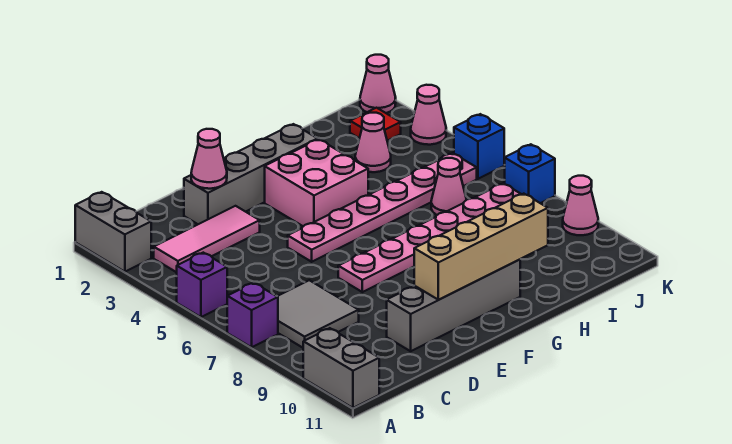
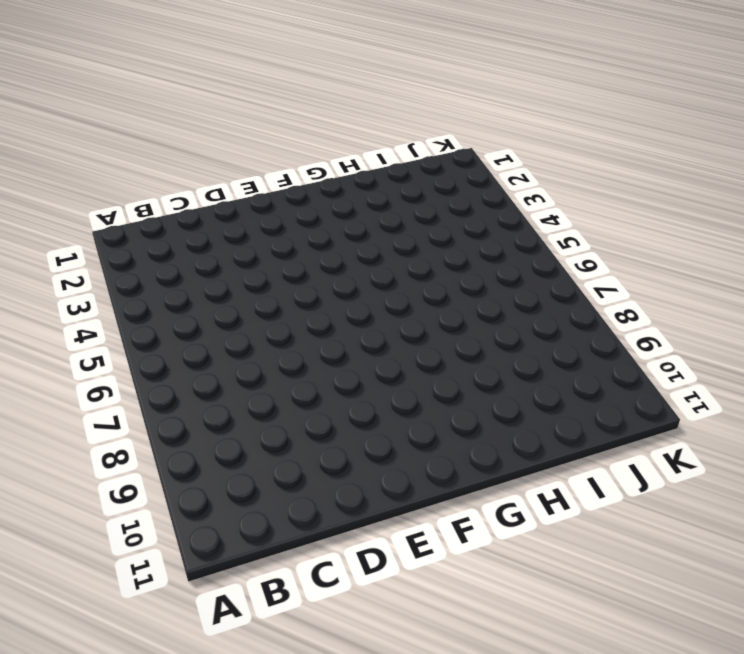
none -> grey 1x2 brick [75,192,151,272]
none -> purple 1x1 brick [177,253,227,317]
none -> purple 1x1 brick [227,283,278,347]

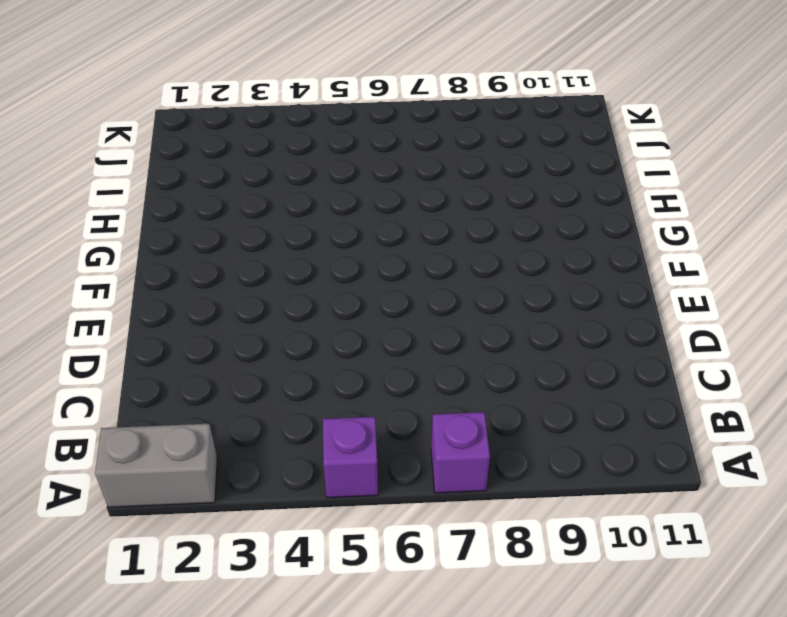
none -> grey 1x2 brick [303,328,379,408]
none -> pink 1x3 tile [154,206,260,272]
none -> grey 2x2 tile [277,280,359,348]

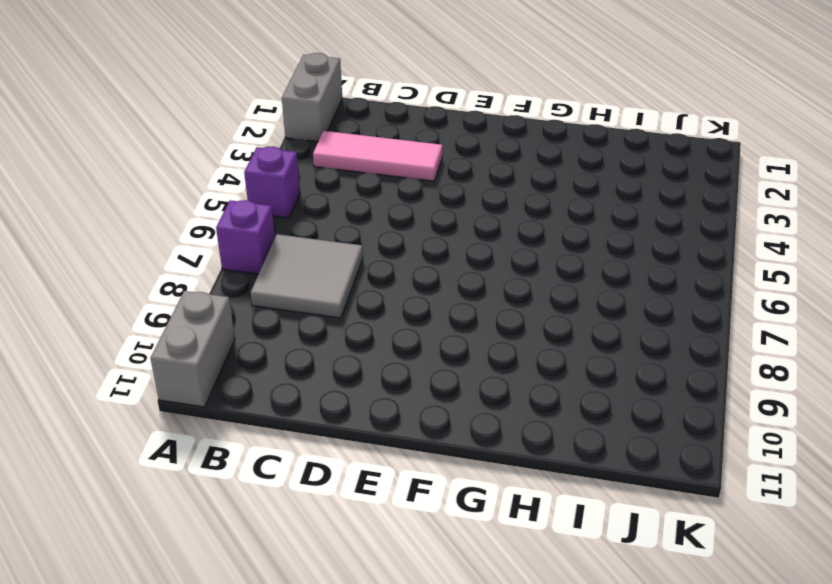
none -> grey 1x4 brick [184,124,318,224]
none -> grey 1x4 brick [387,260,520,351]
none -> pink 1x6 plate [288,153,477,262]

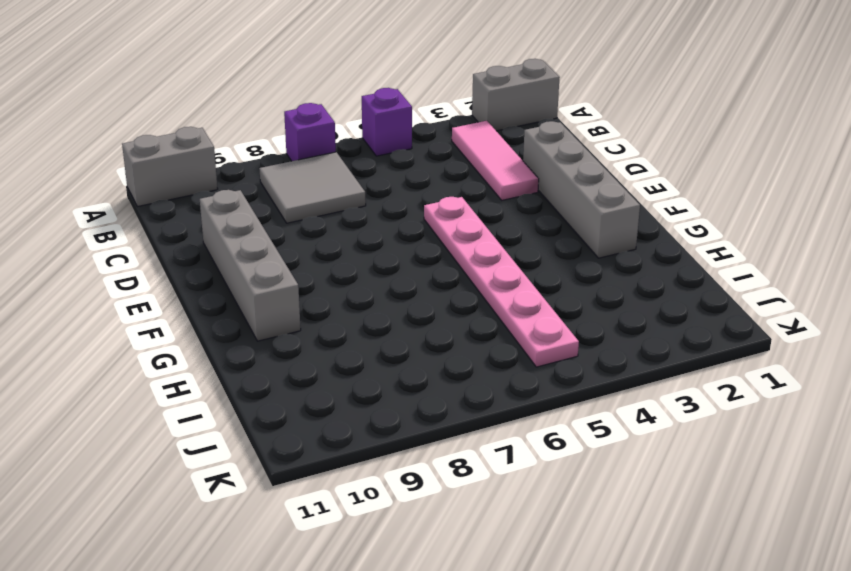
none -> pink 1x6 plate [338,183,522,292]
none -> pink 2x2 brick [265,139,368,226]
none -> pink 1x1 cone [355,113,391,172]

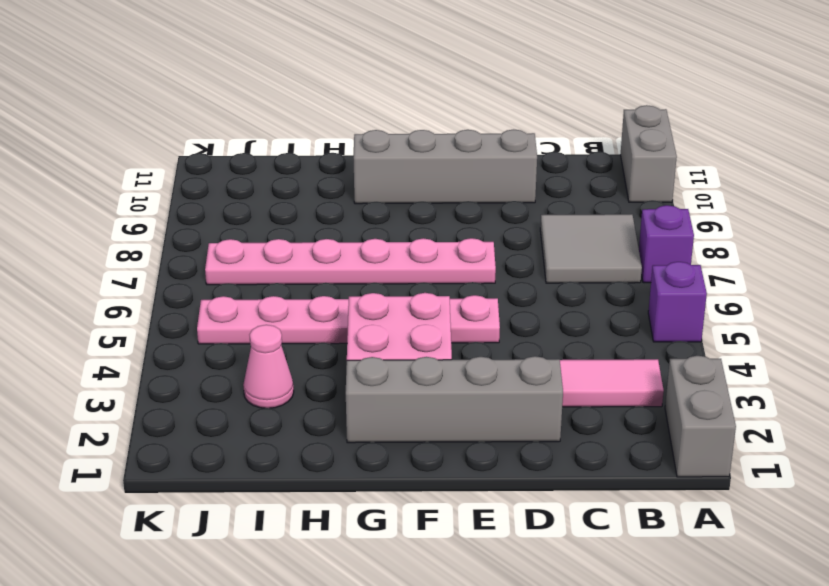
none -> pink 1x1 cone [431,158,467,215]
none -> red 1x1 tile [350,108,401,141]
none -> pink 1x1 cone [360,55,396,113]

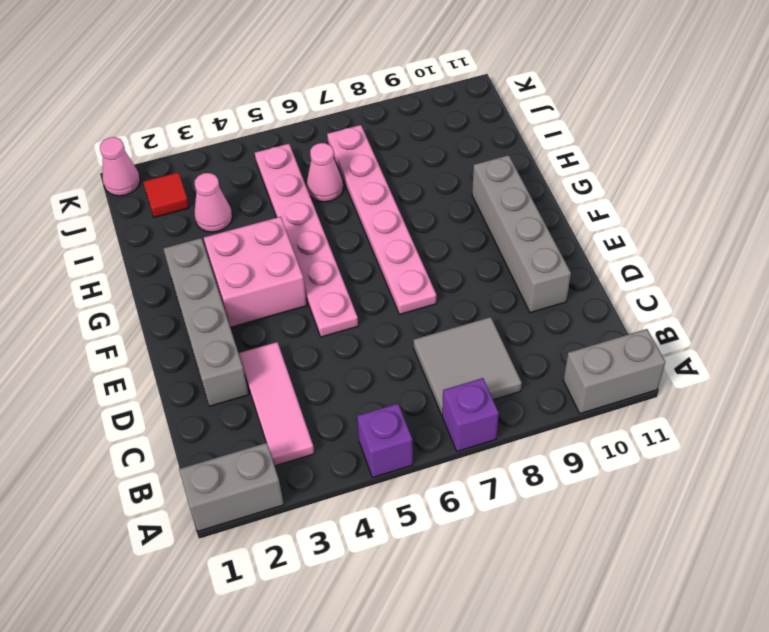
none -> pink 1x1 cone [411,85,446,145]
none -> blue 1x1 brick [454,114,504,179]
none -> blue 1x1 brick [505,144,555,203]

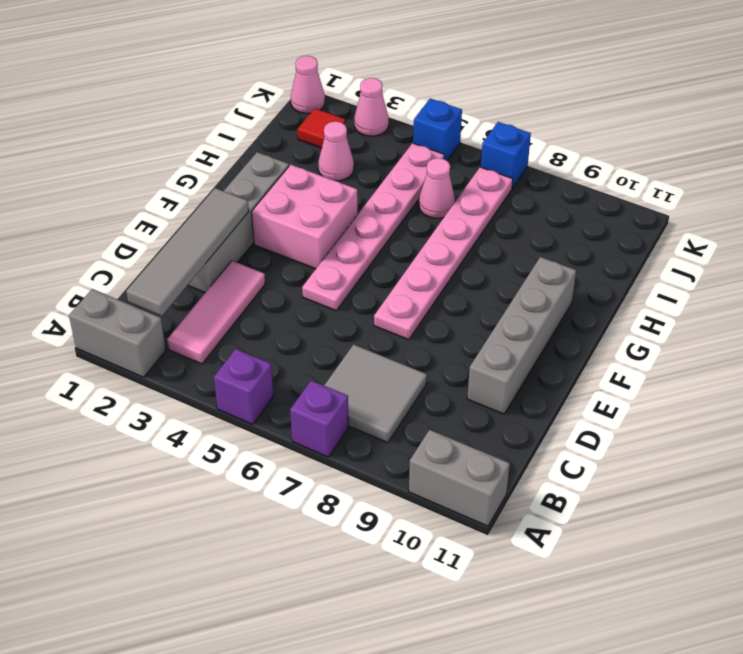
grey 1x4 tile [126,188,249,316] -> pink 1x1 cone [191,129,227,189]
none -> pink 1x1 cone [563,176,598,235]
none -> tan 1x4 brick [414,194,548,300]

